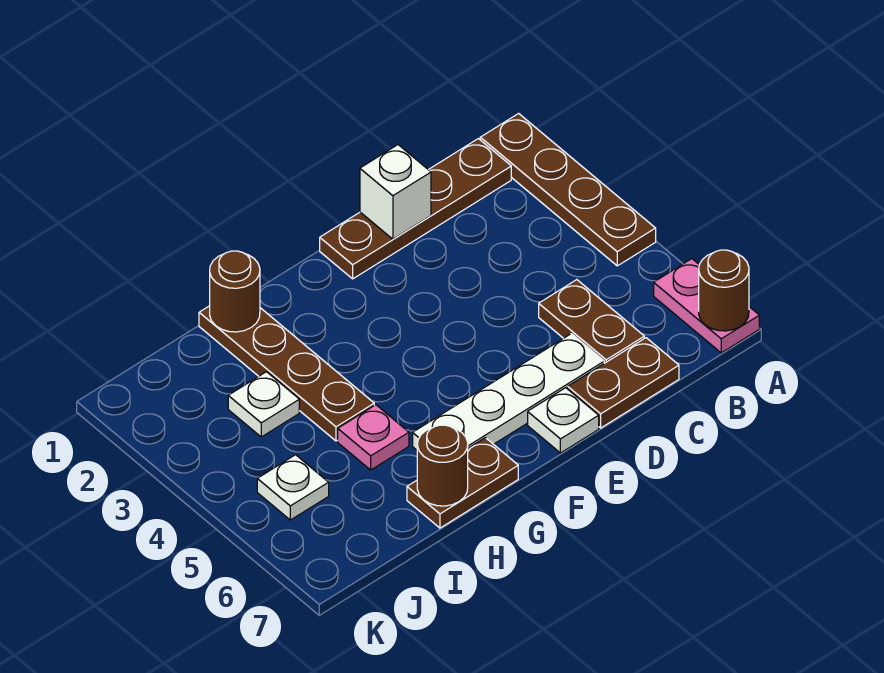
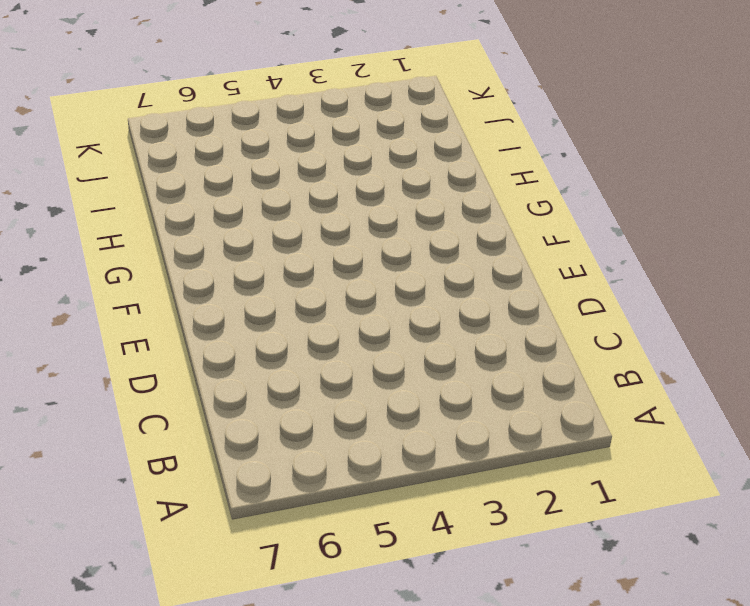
none -> brown 1x4 plate [480,114,656,266]
none -> pink 1x2 plate [654,259,759,353]
none -> brown 1x4 plate [320,139,511,279]

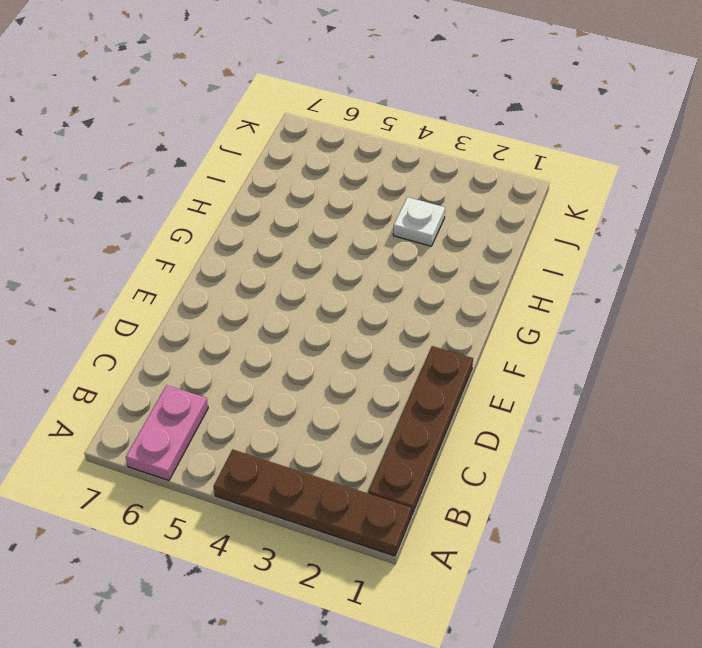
pink 1x2 plate [126,385,208,480] -> pink 1x2 plate turned to [654,259,759,353]
none -> brown 1x2 plate [539,280,644,363]
none -> brown 1x2 plate [568,338,679,428]
none -> white 1x4 plate [413,334,604,450]

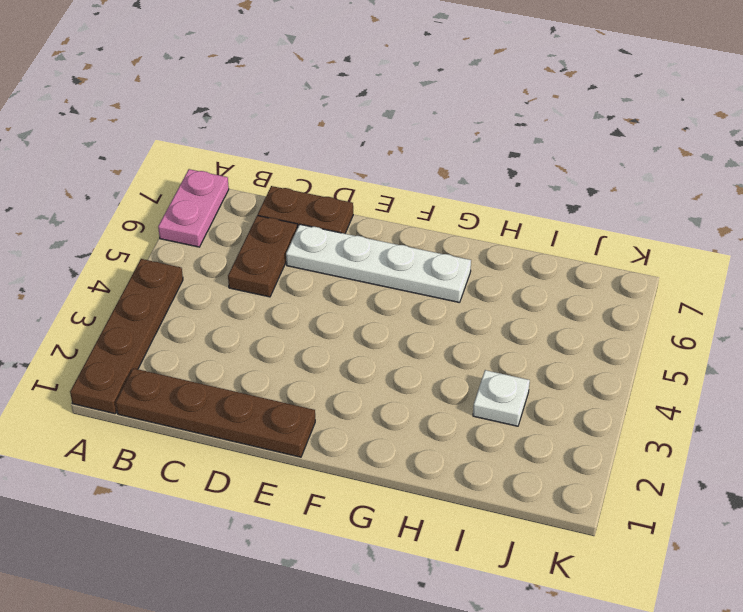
none -> white 1x1 plate [528,388,599,453]
none -> brown 1x2 plate [407,438,518,528]
none -> brown 1x4 plate [199,306,374,441]

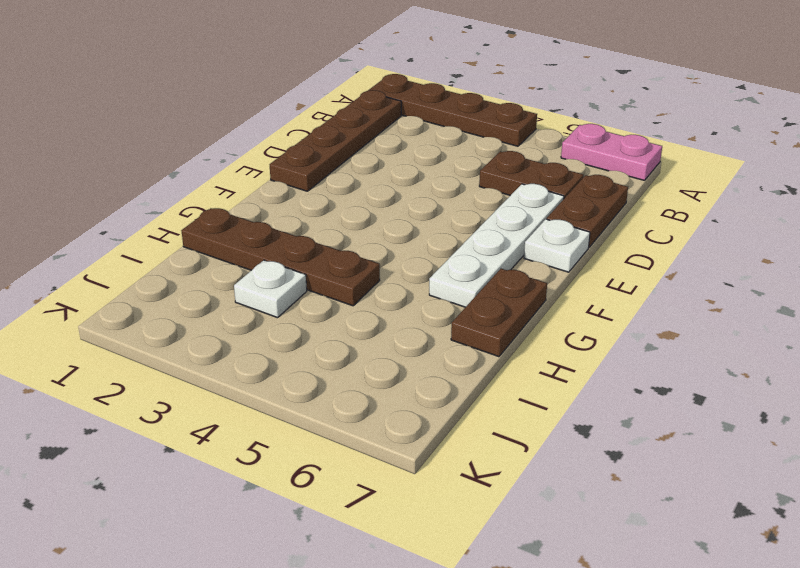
none -> pink 1x1 plate [338,405,409,470]
none -> white 1x1 plate [257,455,329,520]
none -> brown 1x1 round brick [699,250,749,331]

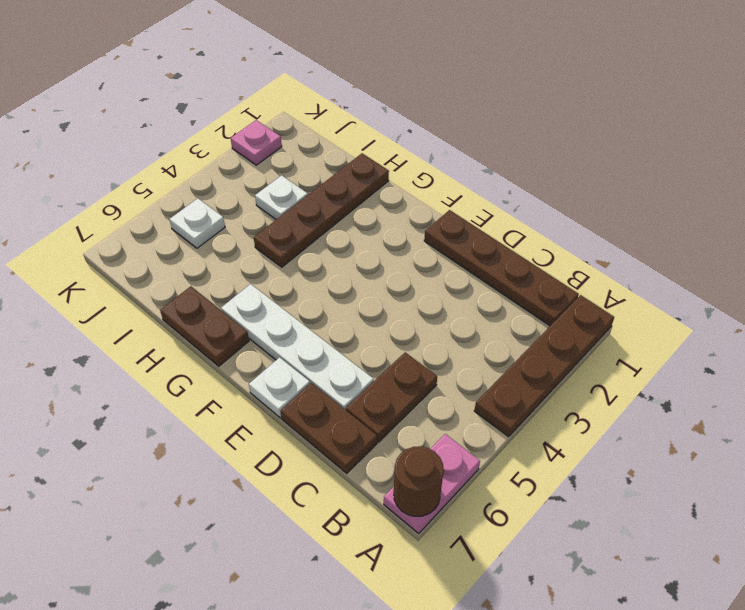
pink 1x1 plate [231,120,282,165] -> pink 1x1 plate moved to [338,405,409,470]
none -> white 1x1 brick [360,145,431,239]
none -> brown 1x1 round brick [210,251,260,332]
none -> brown 1x1 round brick [417,425,468,506]

